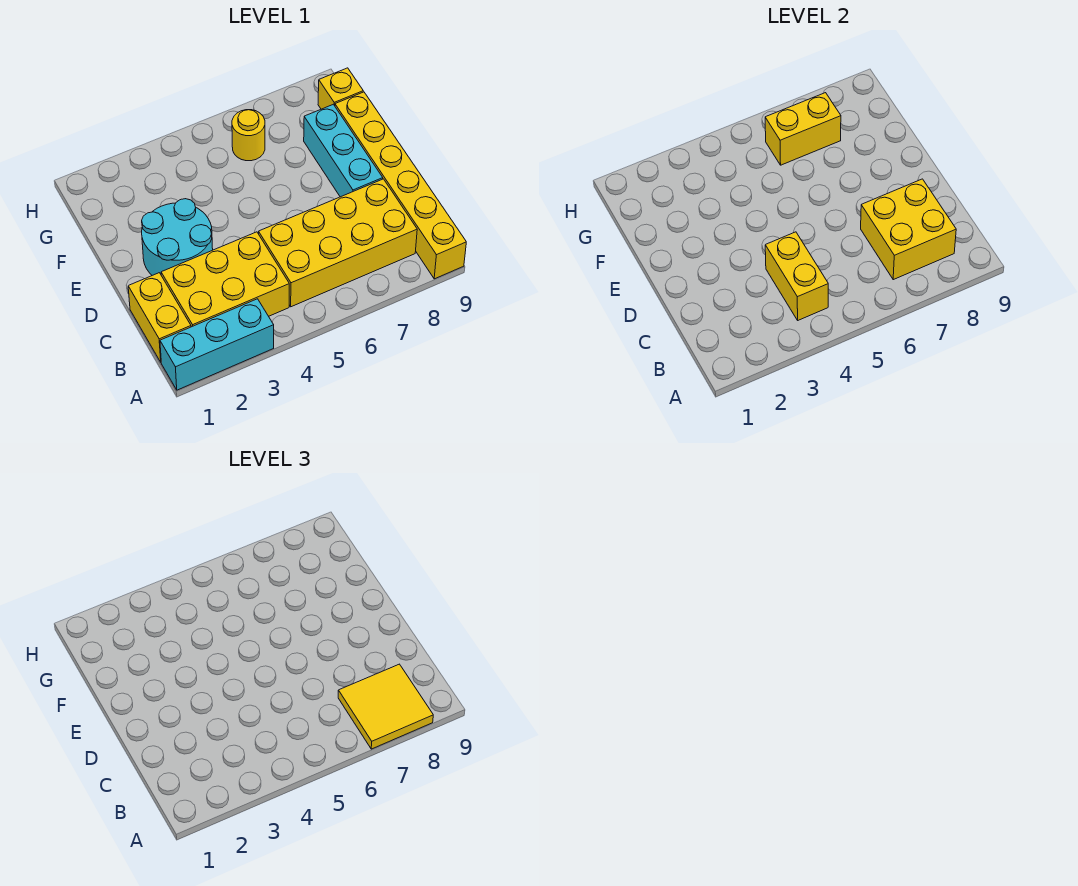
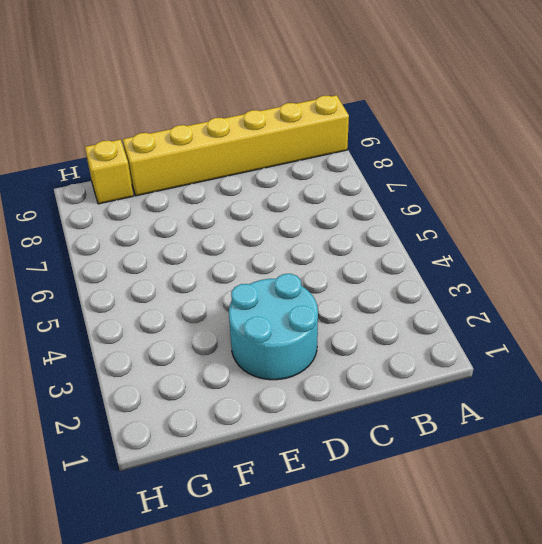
none -> cyan 1x3 brick [160,299,274,390]
none -> yellow 1x2 brick [128,273,191,362]
none -> yellow 2x3 brick [161,232,289,327]

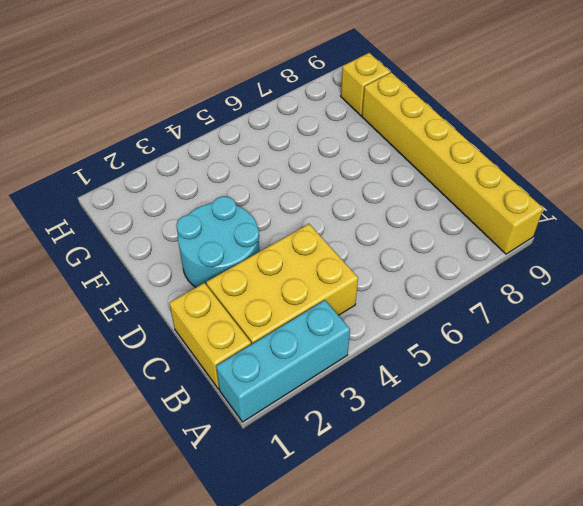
none -> yellow 2x4 brick [259,179,417,307]
none -> cyan 1x3 brick [304,104,383,197]
none -> yellow 1x1 round brick [232,110,265,161]

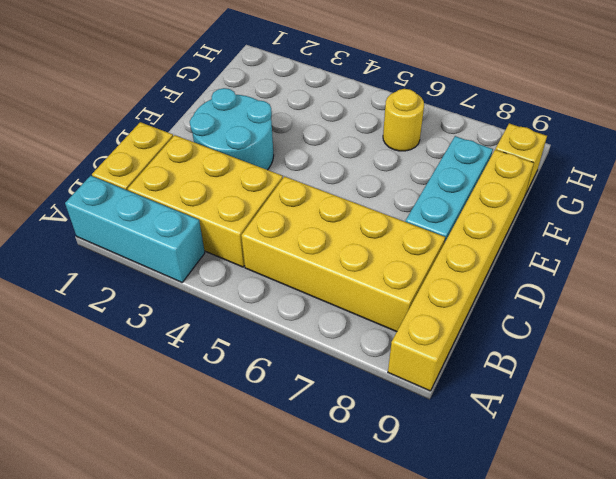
none -> yellow 1x2 brick [765,232,828,320]
none -> yellow 2x2 brick [861,179,956,280]
none -> yellow 1x2 brick [765,93,841,165]

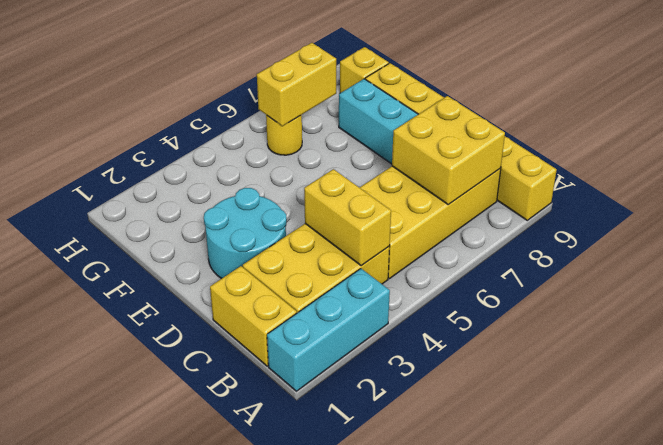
none -> yellow 2x2 tile [338,664,433,749]

